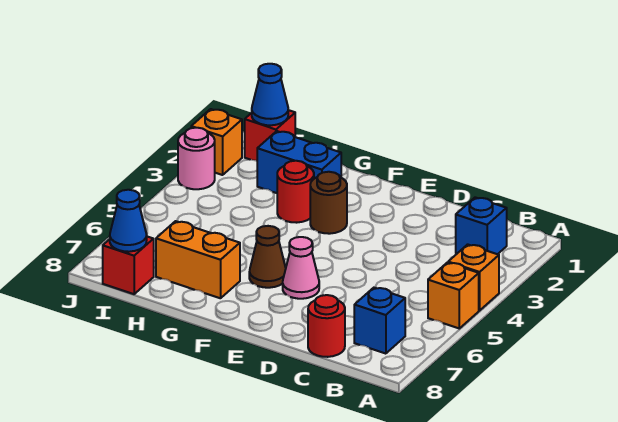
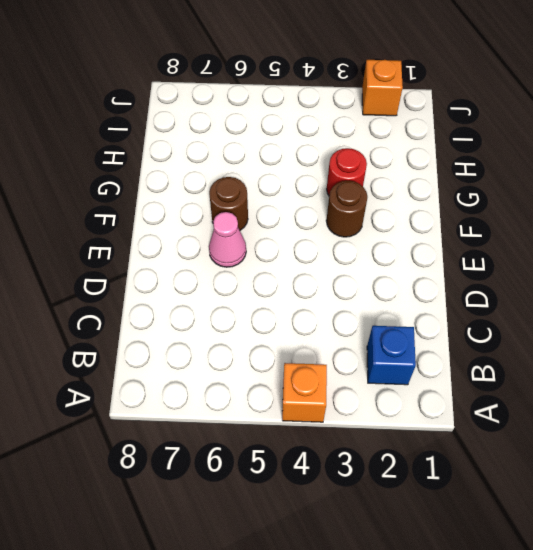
brown 1x1 round brick [209,177,248,230] -> brown 1x1 cone [249,226,286,288]
none -> orange 1x1 brick [428,263,479,328]
none -> blue 1x1 brick [354,288,405,354]
none -> red 1x1 round brick [308,295,345,357]

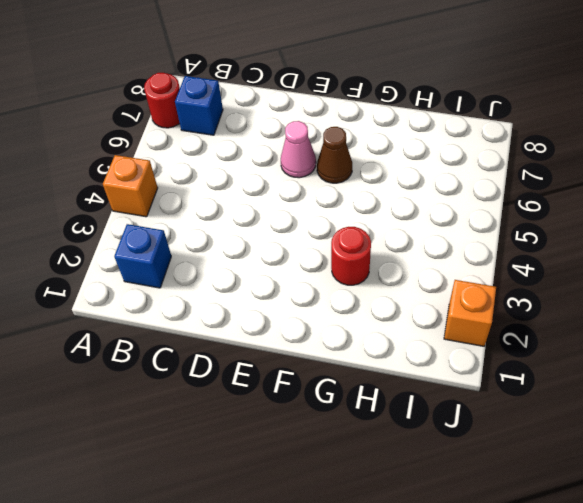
red 1x1 round brick [144,73,180,128] -> red 1x1 round brick moved to [308,295,345,357]
none -> orange 1x1 brick [428,263,479,328]
none -> brown 1x1 round brick [310,172,347,234]
none -> blue 1x2 brick [257,131,341,193]

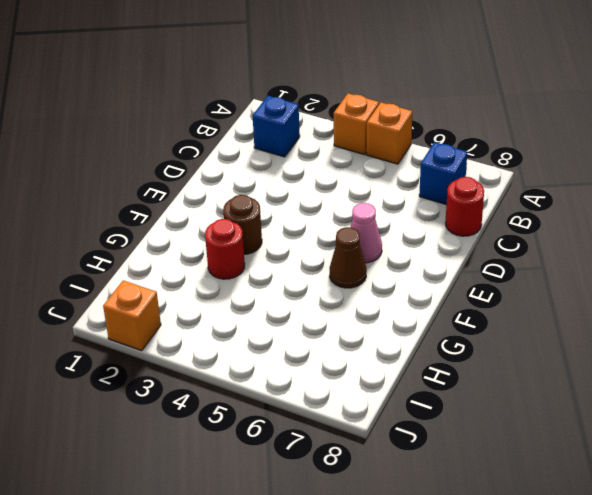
none -> blue 1x2 brick [257,131,341,193]
none -> orange 1x2 brick [156,221,240,298]
none -> red 1x1 brick [245,110,295,161]

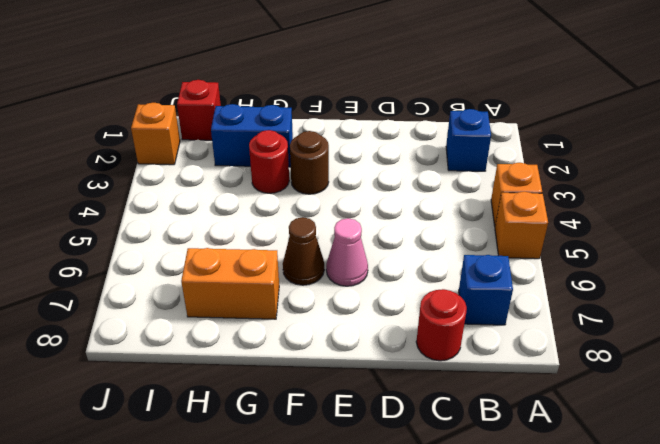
none -> red 1x1 brick [103,237,154,294]
none -> pink 1x1 round brick [178,128,215,189]
none -> blue 1x1 cone [252,64,288,125]

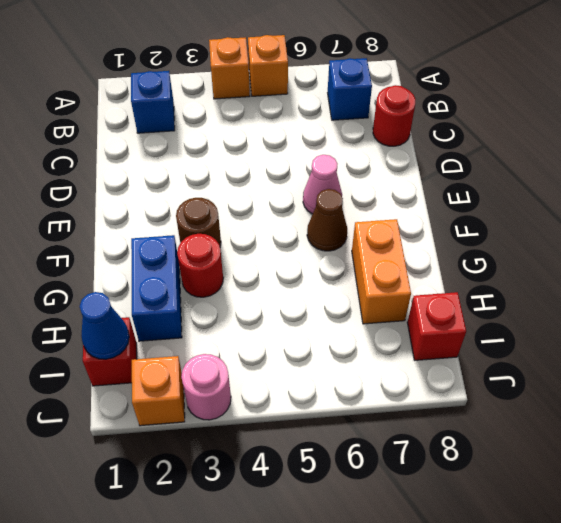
none -> blue 1x1 cone [110,190,147,252]

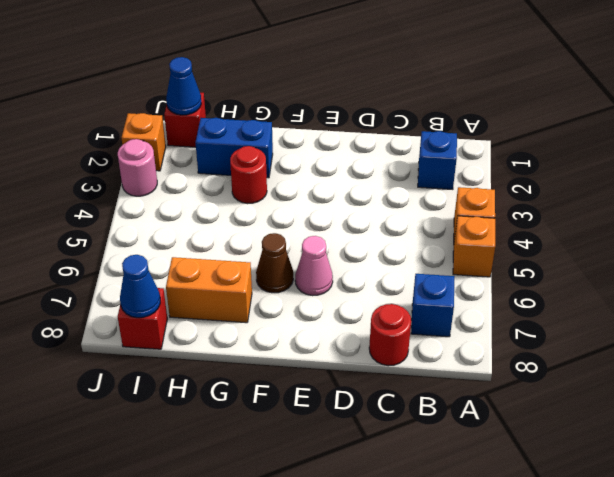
none -> brown 1x1 round brick [310,172,347,234]

